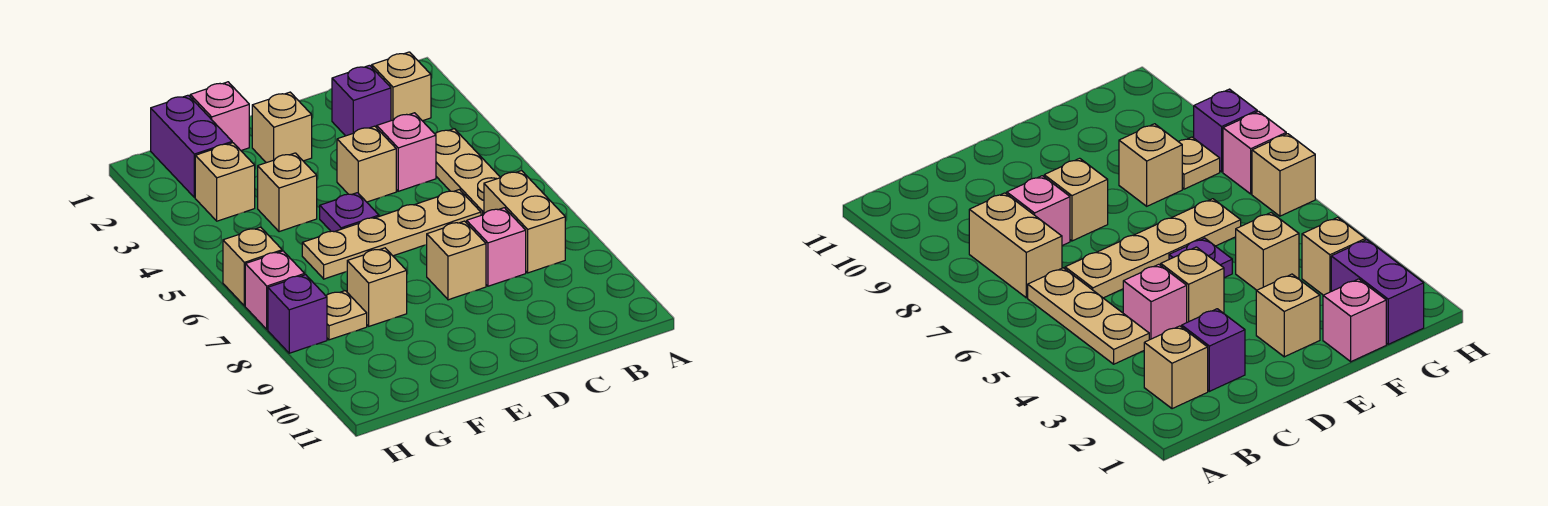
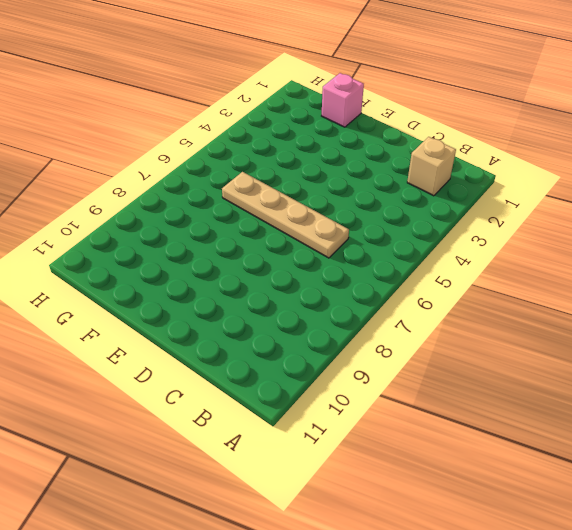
none -> tan 1x3 plate [435,129,501,215]
none -> tan 1x2 brick [484,171,565,273]
none -> purple 1x1 brick [332,65,391,136]

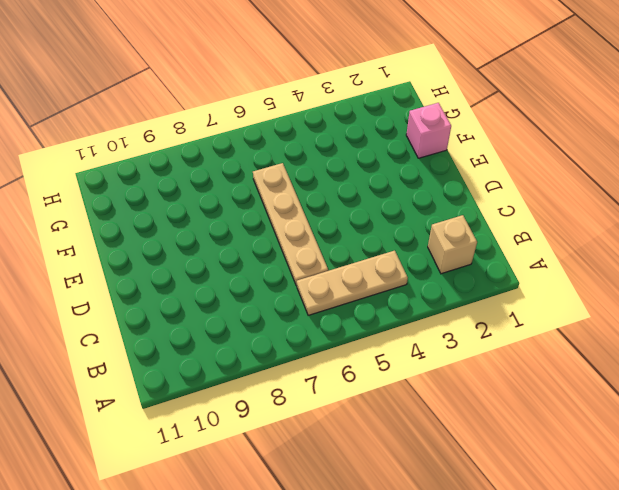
none -> tan 1x2 brick [484,171,565,273]
none -> purple 1x1 brick [332,65,391,136]
none -> pink 1x1 brick [377,113,436,191]

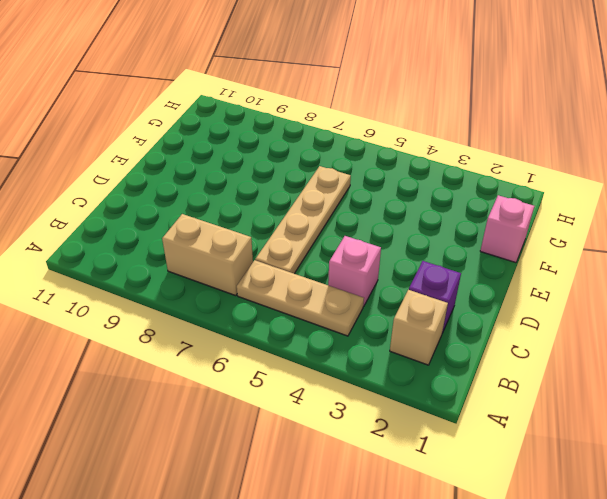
none -> pink 1x1 brick [467,208,526,286]
none -> tan 1x1 brick [337,126,396,202]
none -> tan 1x1 brick [427,221,486,300]

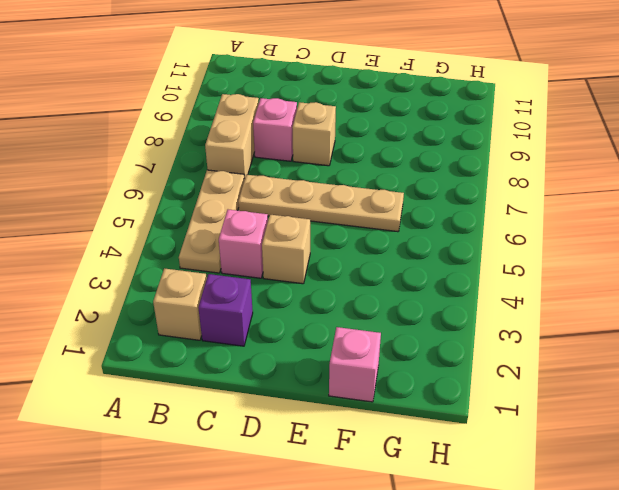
none -> tan 1x1 brick [252,92,312,163]
none -> purple 1x1 plate [320,193,379,232]
none -> tan 1x1 brick [258,153,317,232]

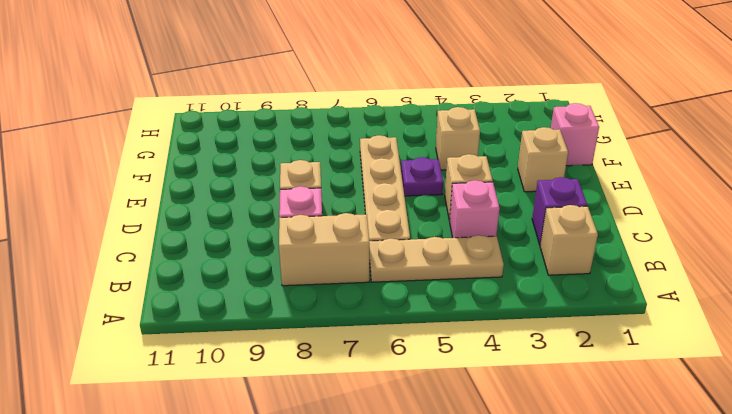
none -> tan 1x1 brick [347,248,407,326]
none -> purple 1x2 brick [151,95,232,198]
none -> tan 1x1 brick [195,143,255,221]

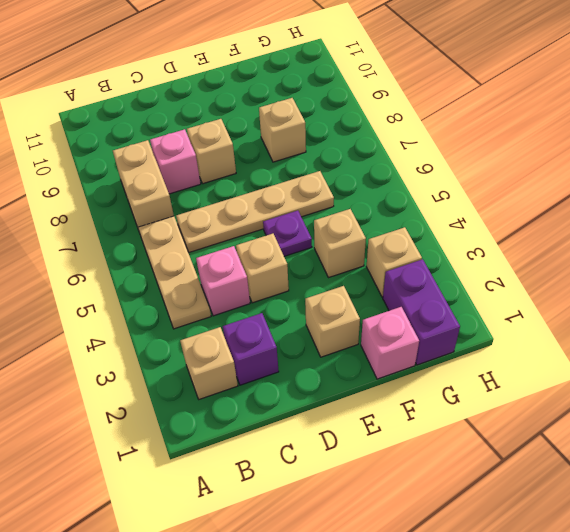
none -> tan 1x1 plate [326,291,367,340]
none -> tan 1x1 brick [223,227,282,306]
none -> pink 1x1 brick [245,251,305,329]

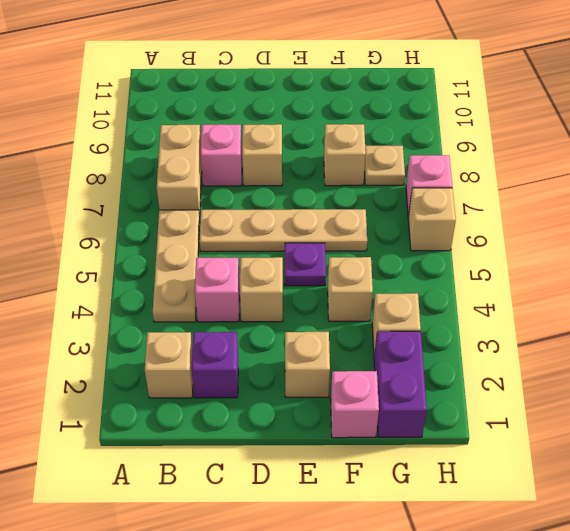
none -> purple 1x1 brick [268,275,327,353]

